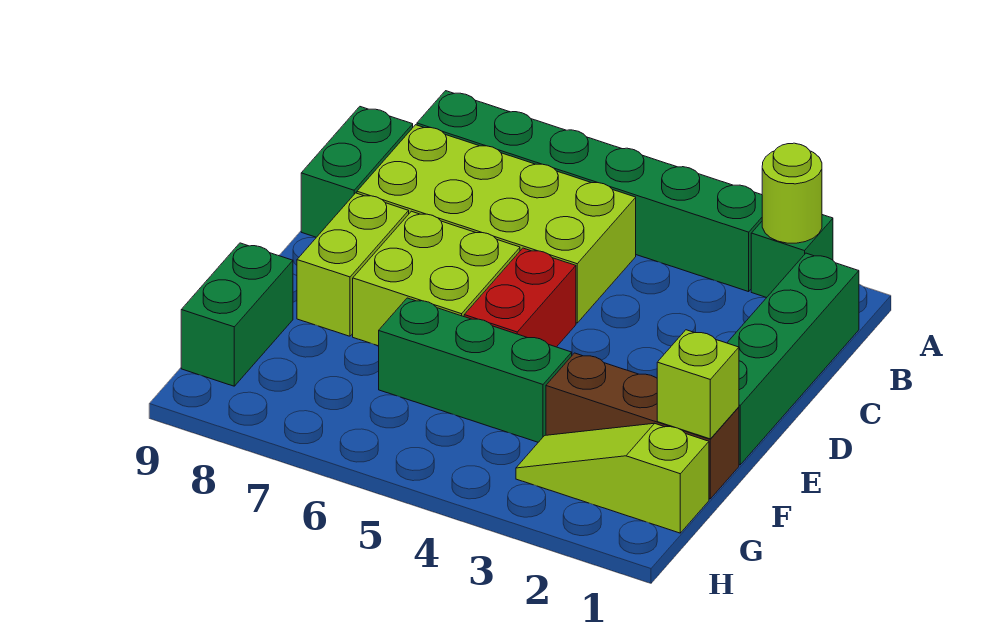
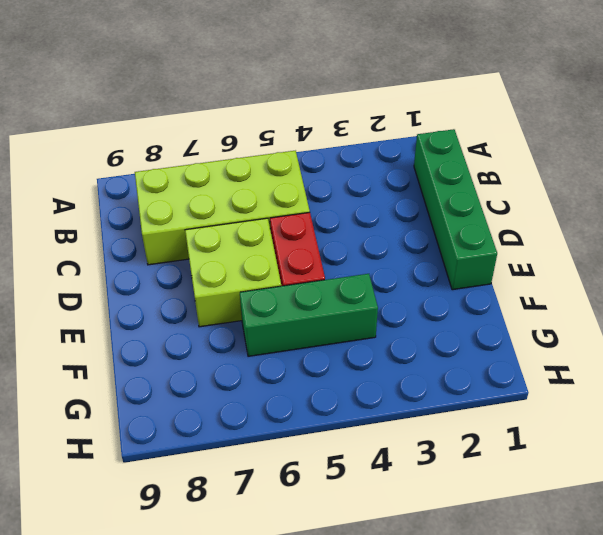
none -> green 1x1 brick [751,215,833,298]
none -> green 1x6 brick [417,91,762,292]
none -> green 1x2 brick [301,107,413,237]

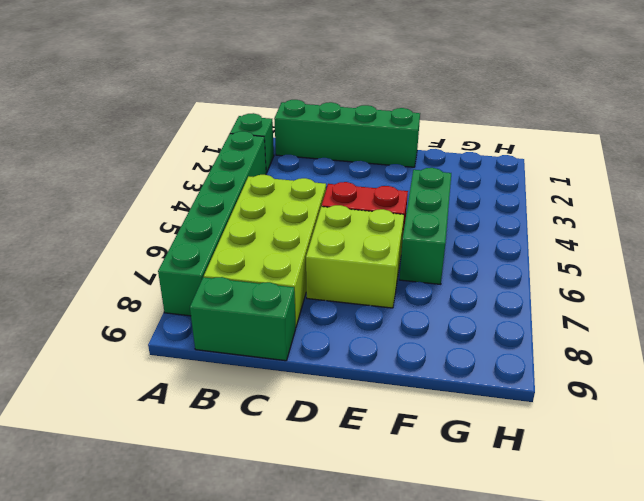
none -> lime 1x2 brick [297,193,409,336]
none -> brown 1x3 brick [546,353,739,499]
none -> green 1x2 brick [181,243,293,386]

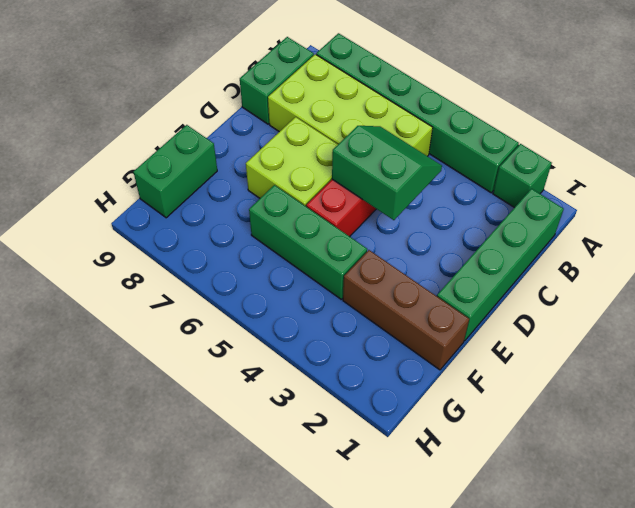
green 2x2 slope [332,126,442,220] -> none
none -> lime 1x2 brick [297,193,409,336]
none -> lime 1x3 slope [516,423,709,533]
none -> lime 1x1 round brick [762,143,822,243]

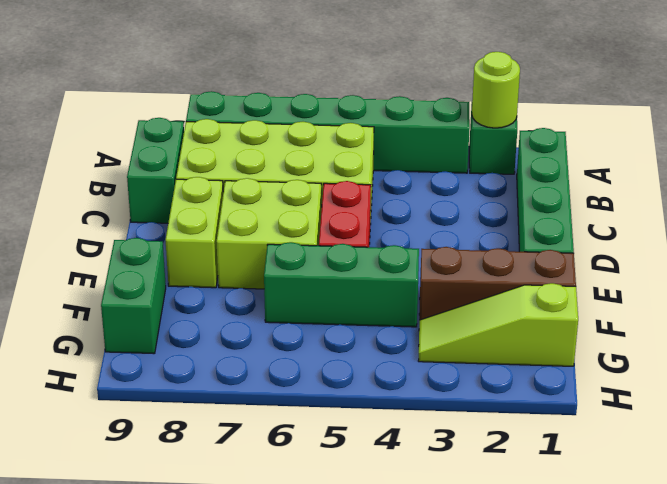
none -> lime 1x1 brick [657,330,739,439]

